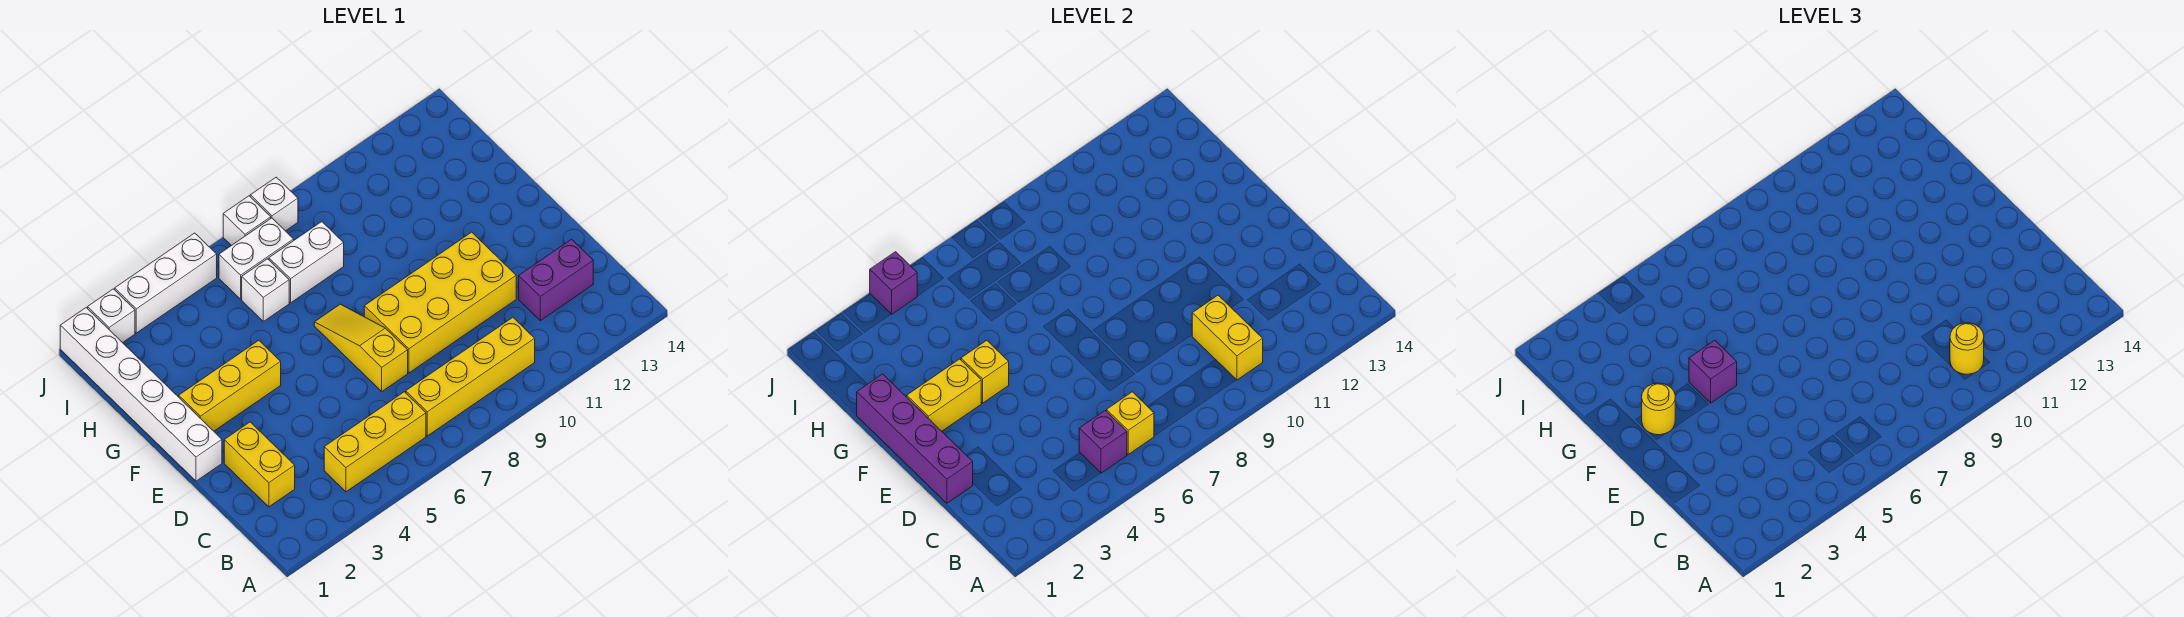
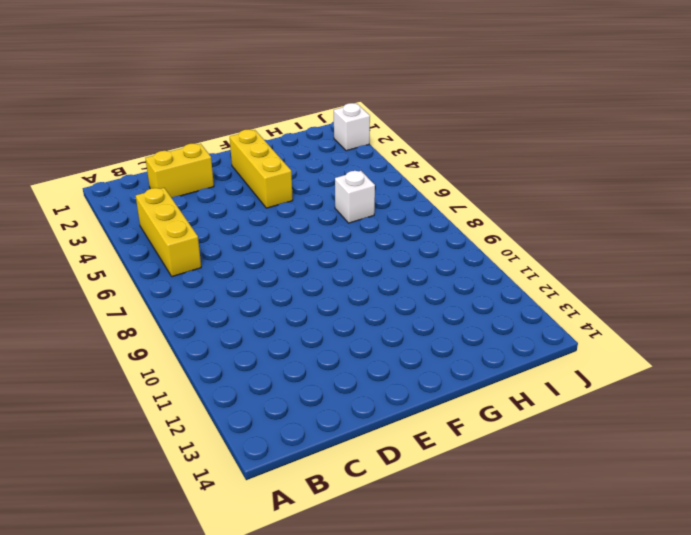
none -> yellow 1x4 brick [406,317,535,436]
none -> purple 1x2 brick [519,239,593,321]
none -> yellow 1x3 slope [314,304,408,391]

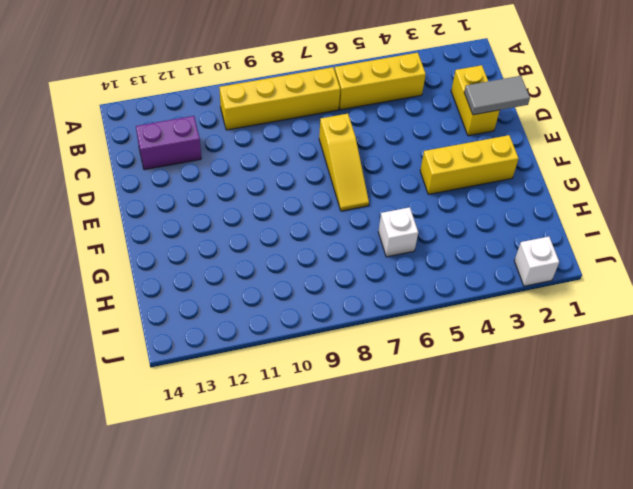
grey 1x2 tile [464,76,530,115] -> purple 1x4 brick [857,374,973,503]
none -> yellow 2x4 brick [364,232,516,373]
none -> white 1x6 brick [60,308,222,481]
none -> white 1x2 brick [269,222,344,303]

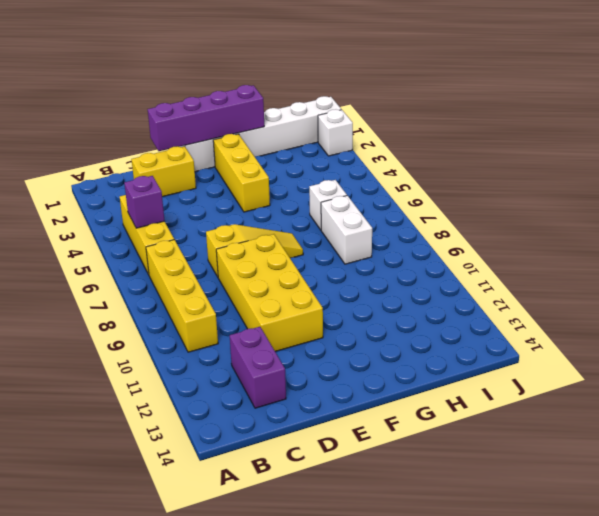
none -> white 1x2 brick [219,218,294,299]
none -> white 1x3 brick [115,233,217,333]
none -> white 1x1 brick [223,196,271,246]

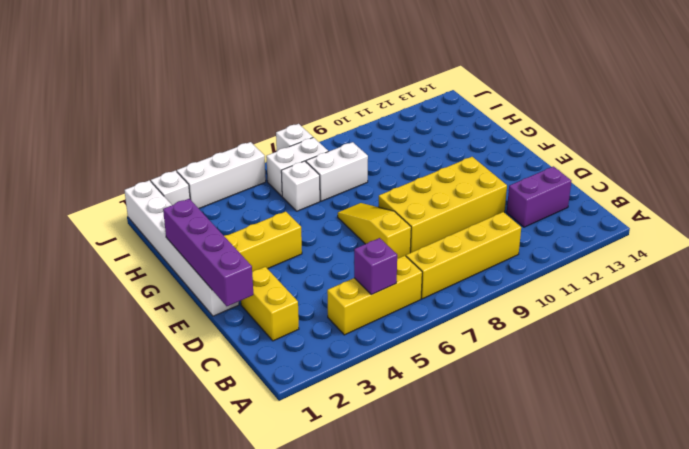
none -> white 1x1 brick [250,177,298,231]
none -> yellow 1x1 brick [1107,392,1154,454]
none -> yellow 1x2 brick [1192,295,1263,380]

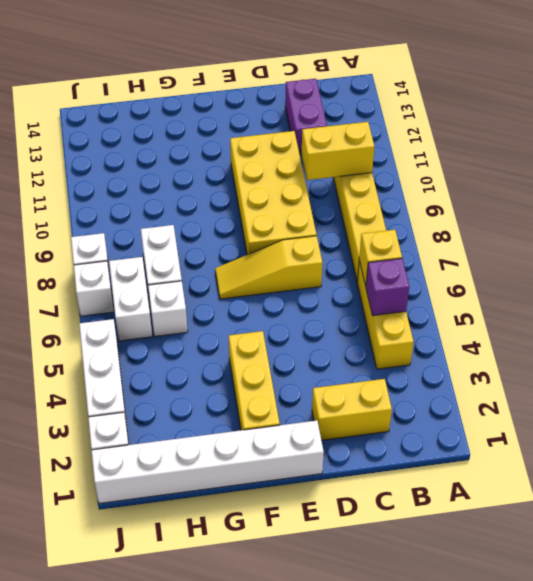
none -> purple 1x4 brick [857,374,973,503]
none -> yellow 1x2 brick [907,359,981,431]
none -> yellow 1x1 brick [961,340,1009,403]

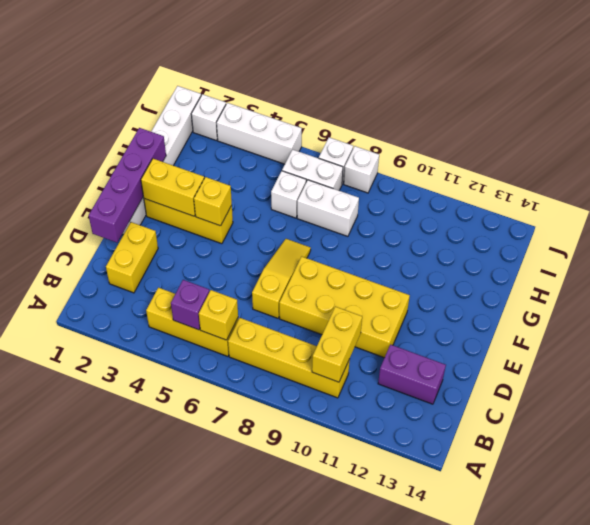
none -> purple 1x1 brick [870,252,917,314]
none -> yellow 1x1 round brick [1950,323,1984,374]
none -> yellow 1x1 round brick [1642,383,1675,435]

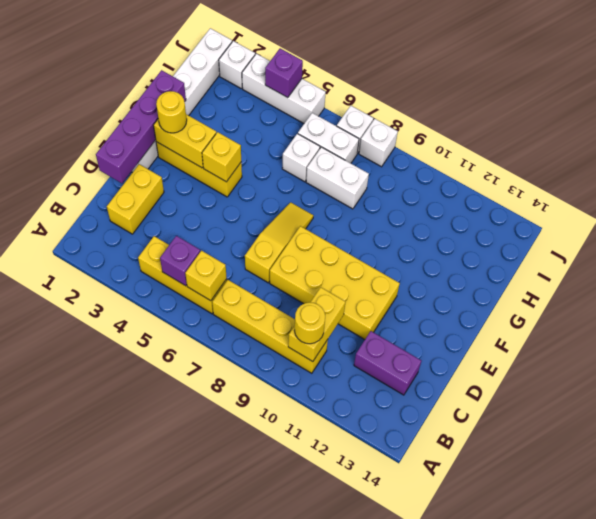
none -> purple 1x1 brick [1689,340,1737,403]

